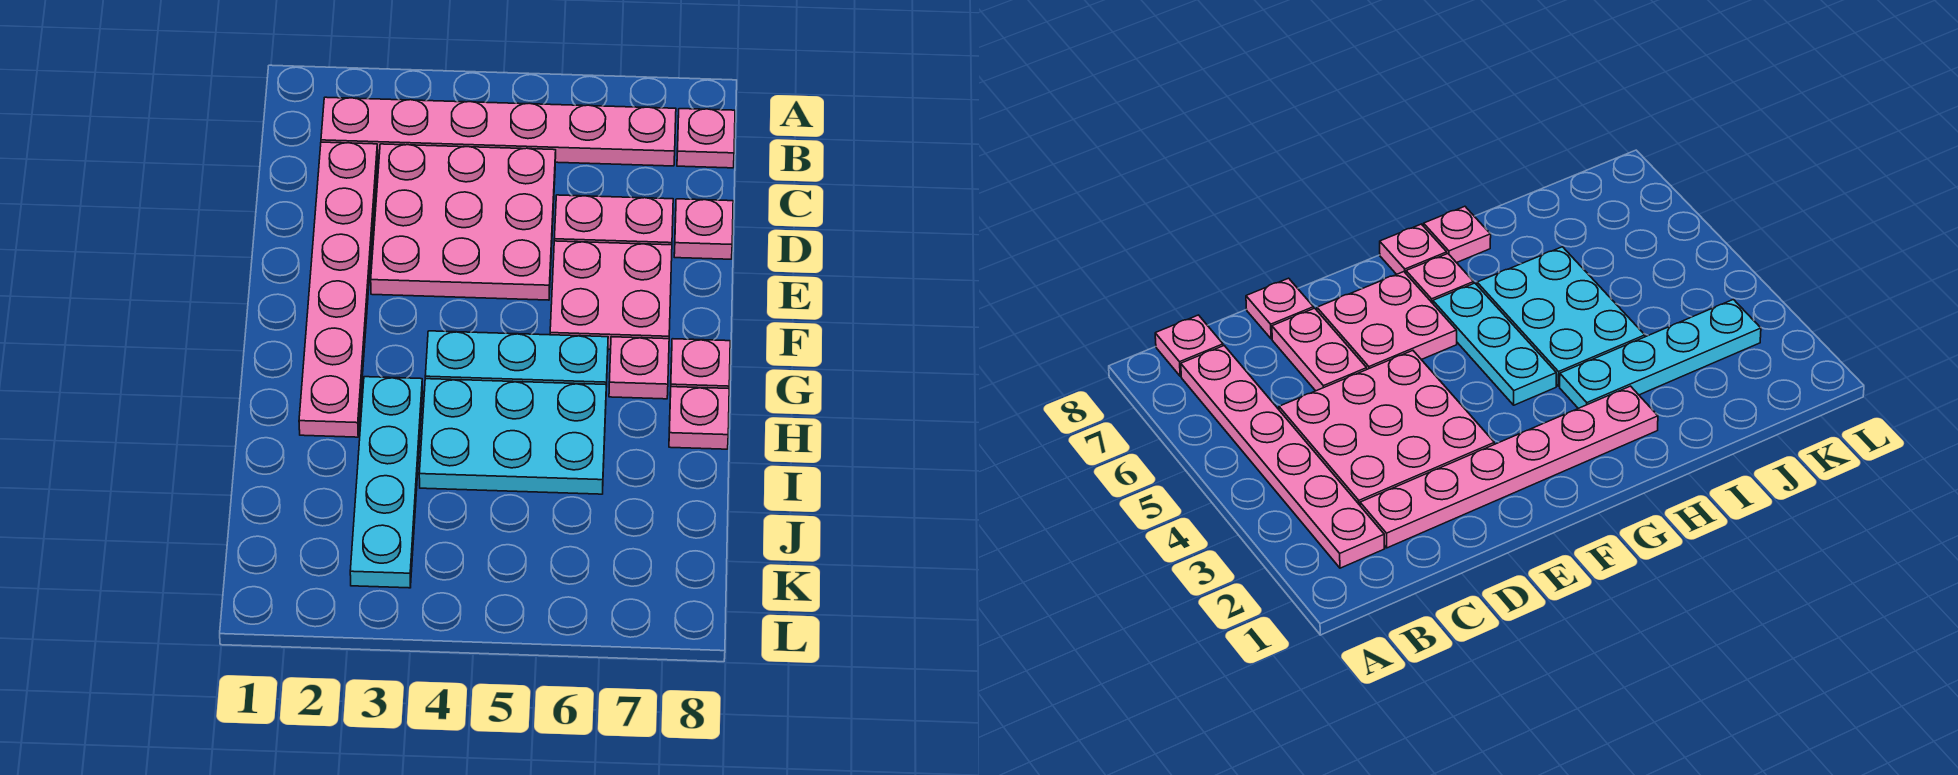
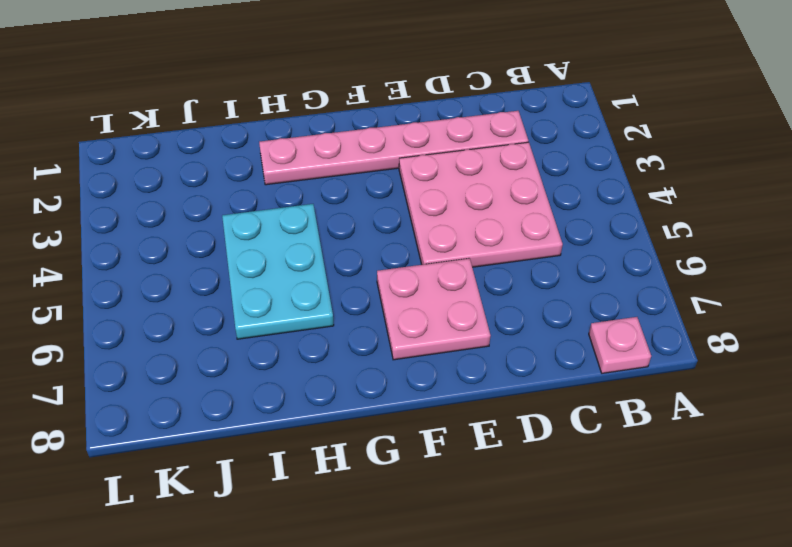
none -> pink 1x6 plate [321,97,676,166]
none -> pink 1x2 plate [554,195,673,245]
none -> pink 1x1 plate [674,199,733,259]

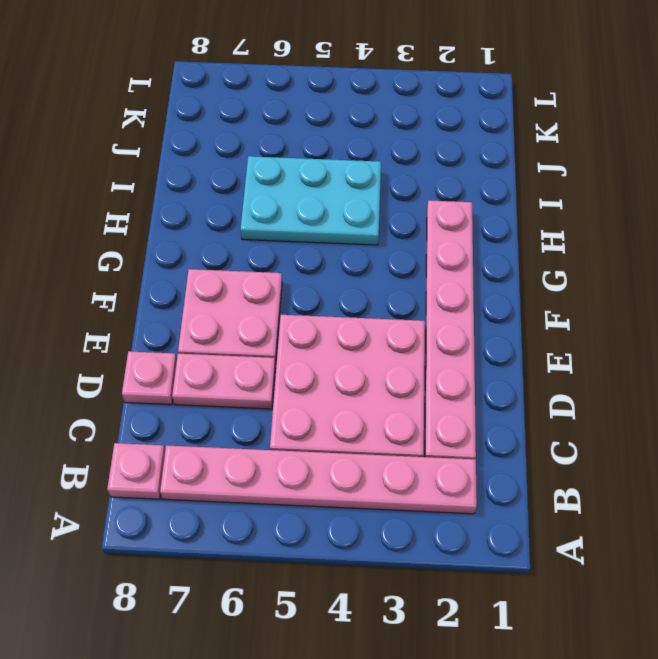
none -> cyan 1x3 plate [425,331,608,387]
none -> pink 1x1 plate [609,337,669,399]
none -> pink 1x1 plate [670,339,730,394]

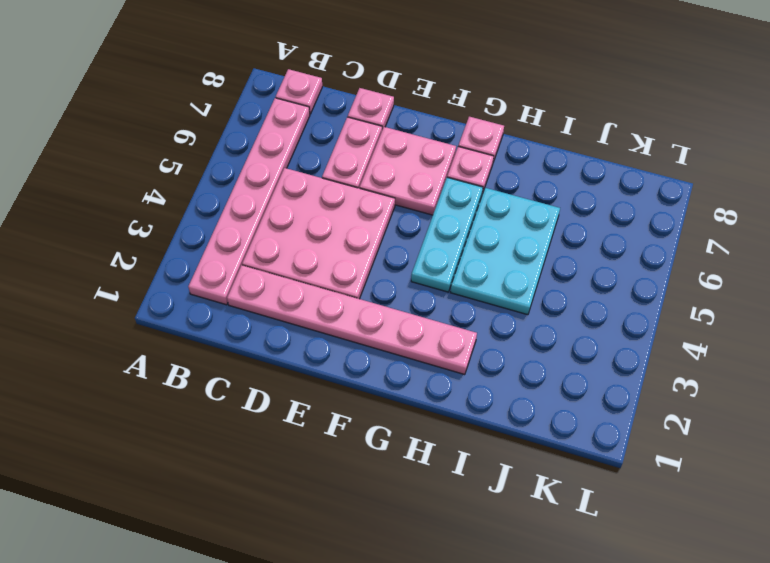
none -> cyan 1x4 plate [350,377,423,588]
none -> pink 1x1 plate [669,387,729,449]

